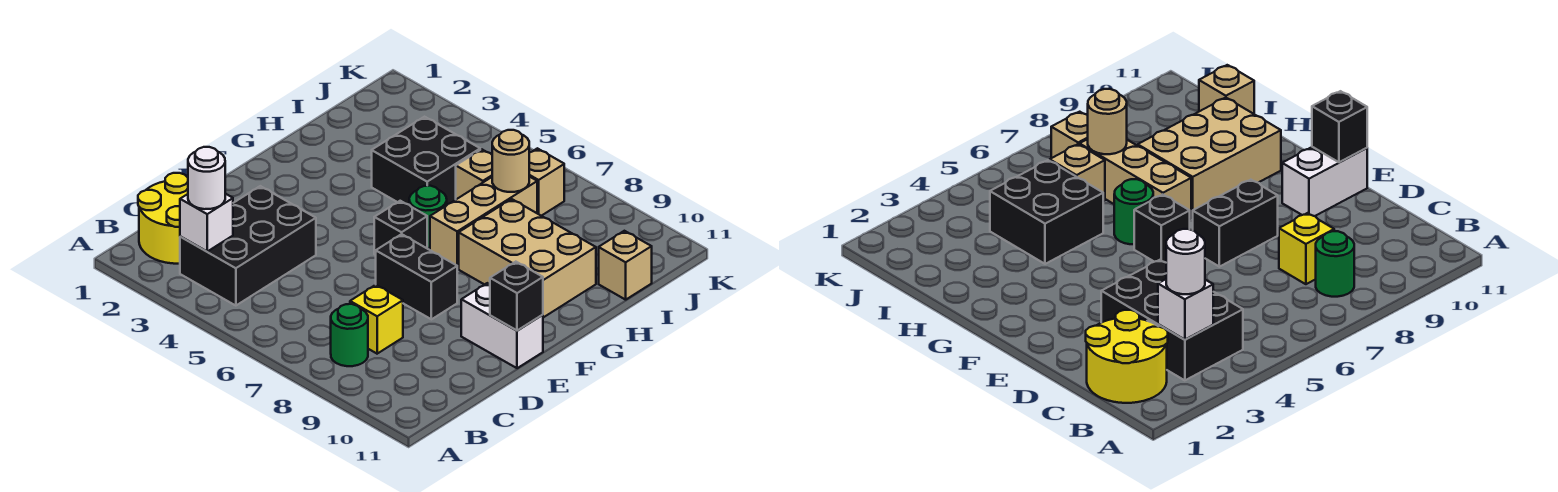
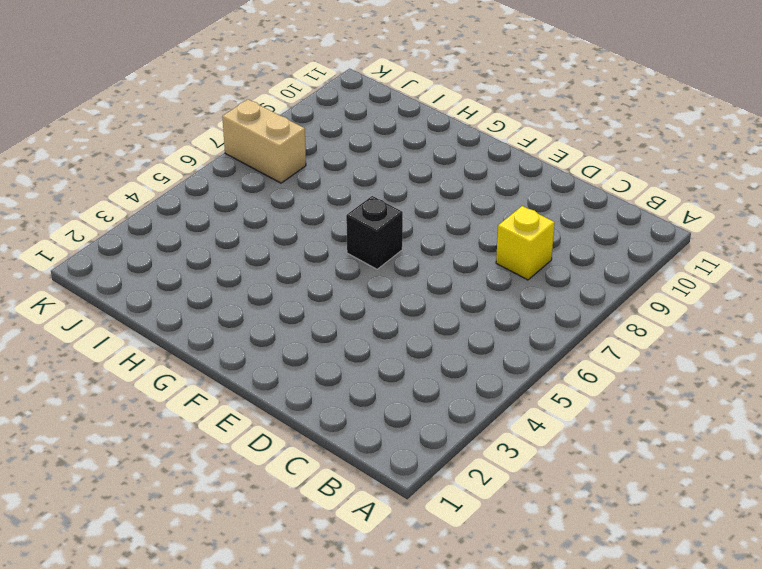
tan 1x2 brick [222,99,306,183] -> tan 1x1 brick [529,148,564,216]
none -> yellow 2x2 round brick [138,173,188,264]
none -> black 2x3 brick [180,186,316,306]
none -> green 1x1 round brick [331,304,368,366]

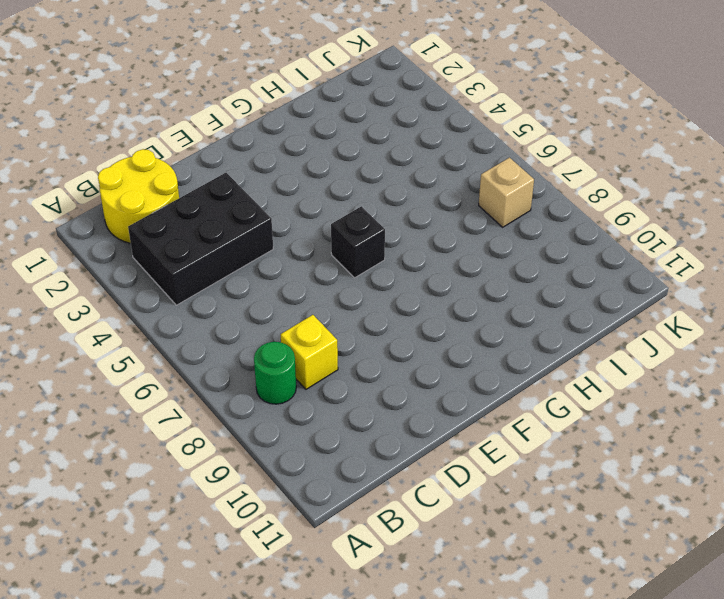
none -> black 1x2 brick [376,234,457,319]
none -> white 1x2 brick [461,283,543,368]
none -> green 1x1 round brick [409,186,447,248]

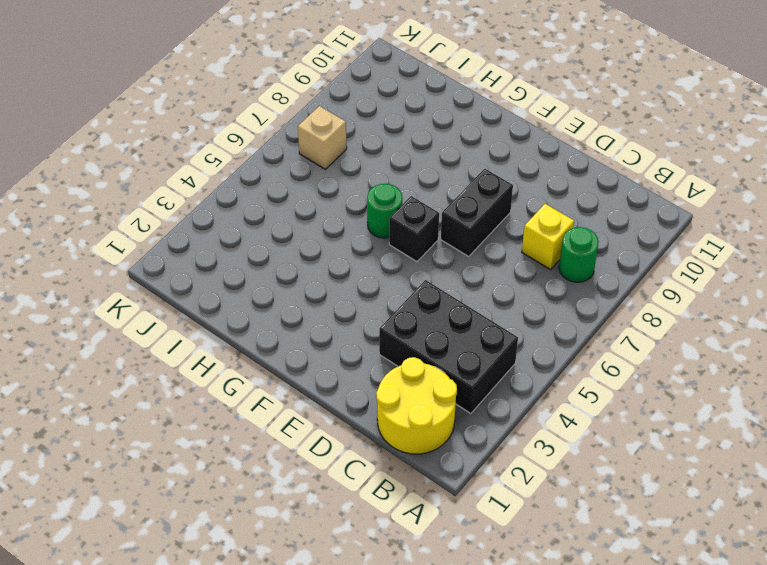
none -> white 1x2 brick [461,283,543,368]
none -> tan 1x3 brick [430,176,537,269]
none -> tan 2x3 brick [459,199,596,318]

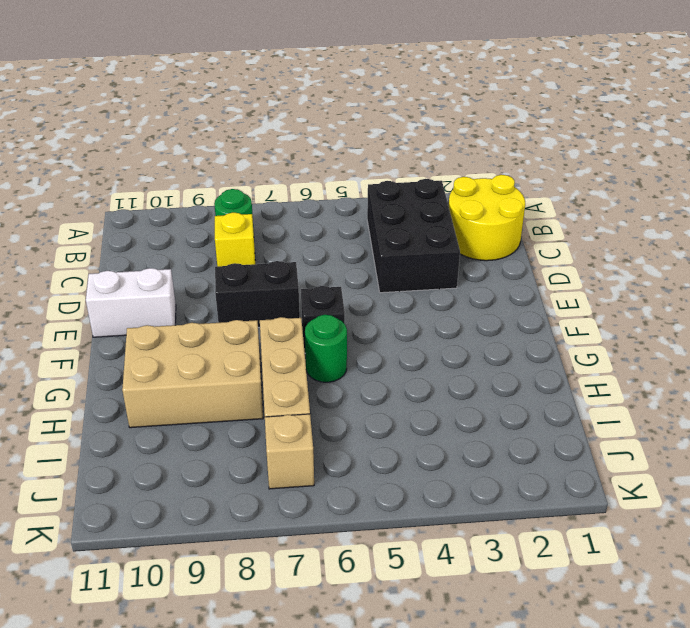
none -> black 2x2 brick [372,117,480,205]
none -> tan 1x1 brick [456,149,492,199]
none -> tan 1x1 brick [599,231,652,300]

